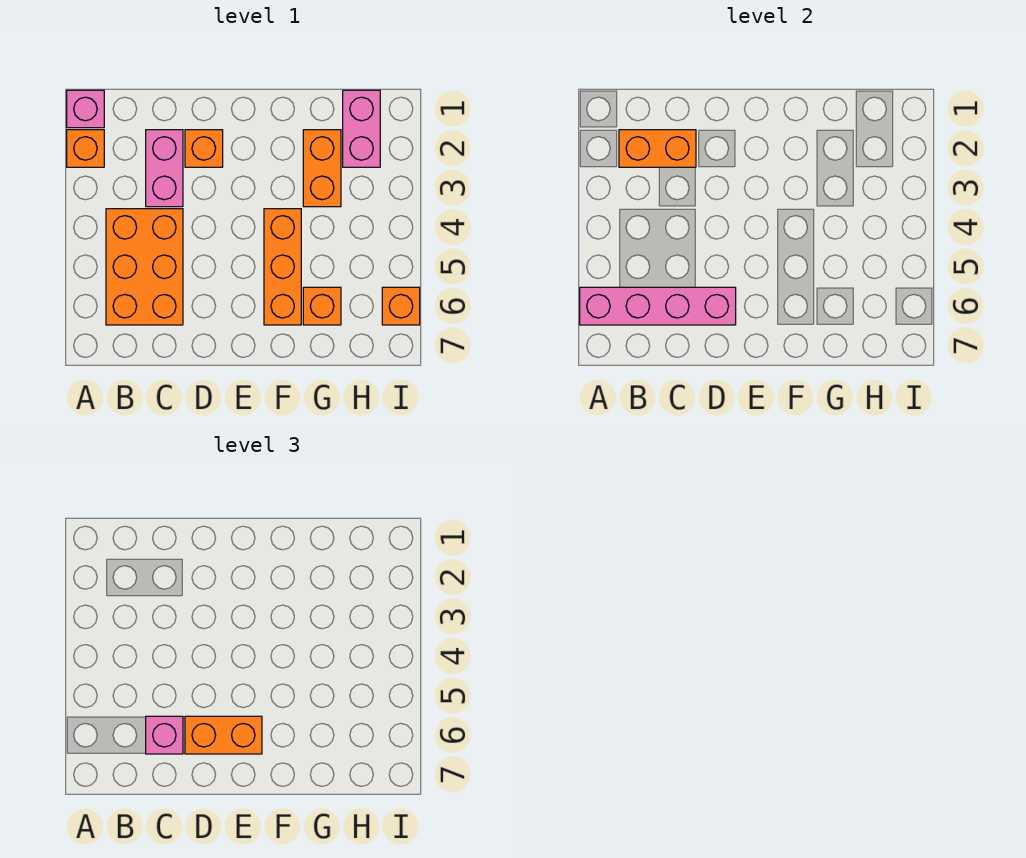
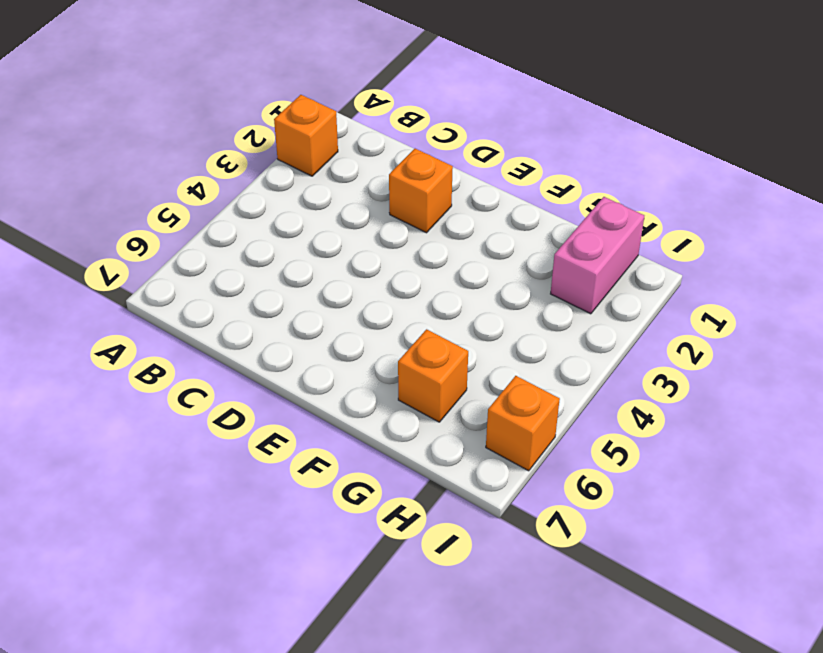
none -> pink 1x1 brick [67,90,104,128]
none -> orange 2x3 brick [106,209,183,325]
none -> pink 1x2 brick [146,130,183,207]

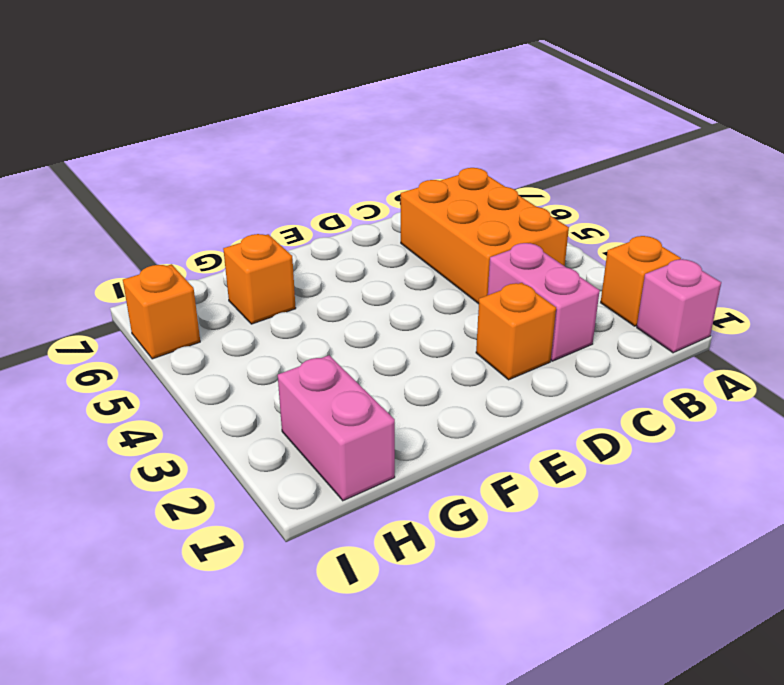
none -> orange 1x3 brick [264,209,301,325]
none -> orange 1x2 brick [303,130,341,207]
none -> pink 1x4 brick [580,287,736,325]

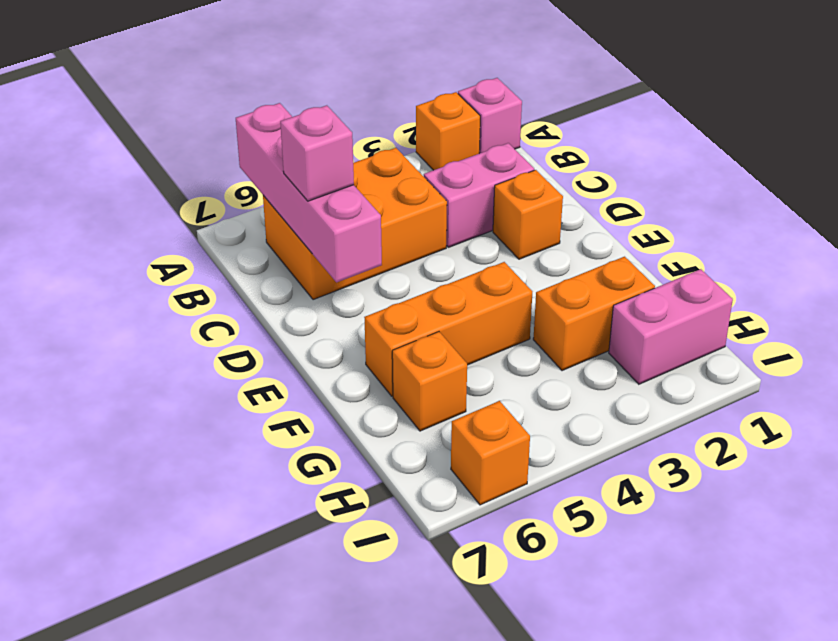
none -> orange 1x2 brick [619,130,696,167]
none -> orange 1x2 brick [185,716,262,754]

